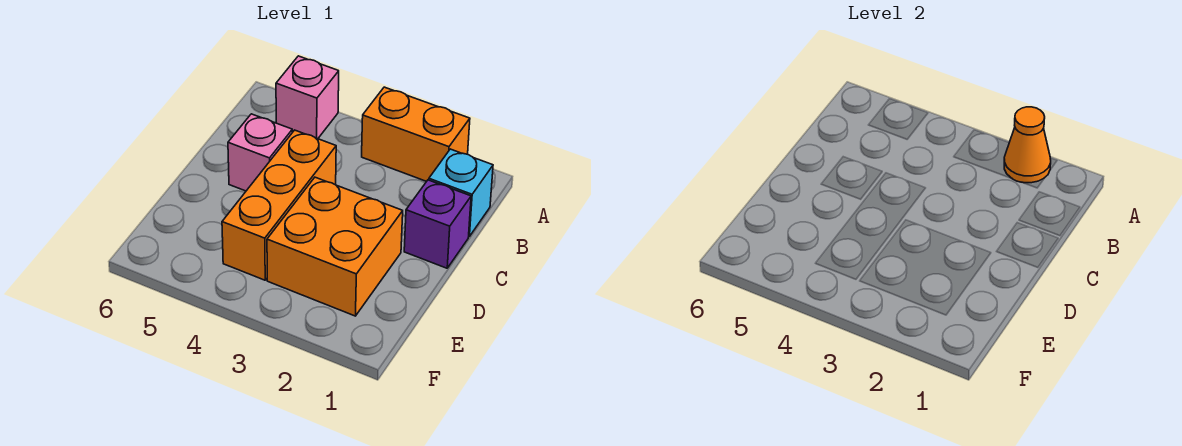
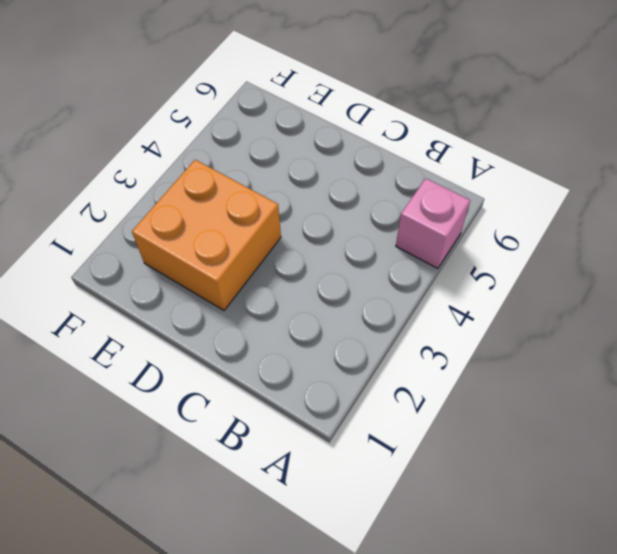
none -> orange 1x2 brick [362,87,470,182]
none -> cyan 1x1 brick [429,149,493,236]

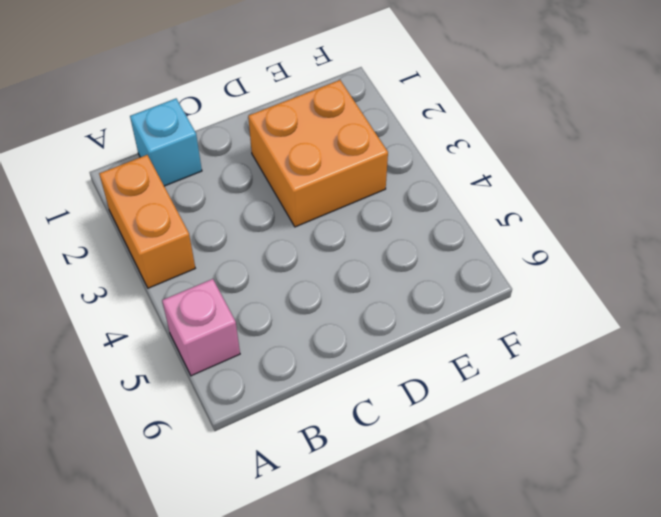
none -> purple 1x1 brick [404,180,471,268]
none -> orange 1x3 brick [222,130,336,280]

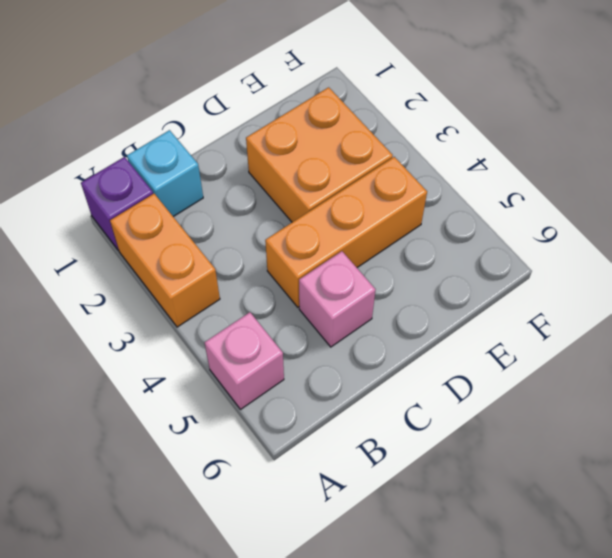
purple 1x1 brick [81,157,153,250] -> purple 1x1 brick moved to [404,180,471,268]
none -> orange 1x1 cone [1004,107,1051,183]

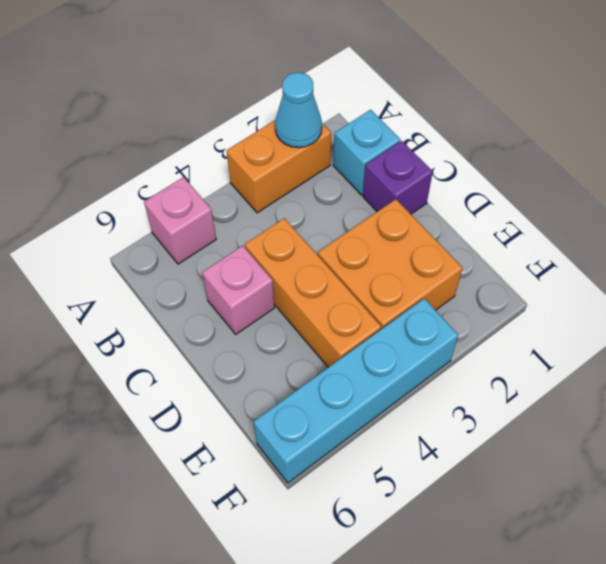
cyan 1x1 cone [275,72,322,148] -> orange 1x1 cone [1004,107,1051,183]
cyan 1x4 brick [254,298,458,483] -> none

